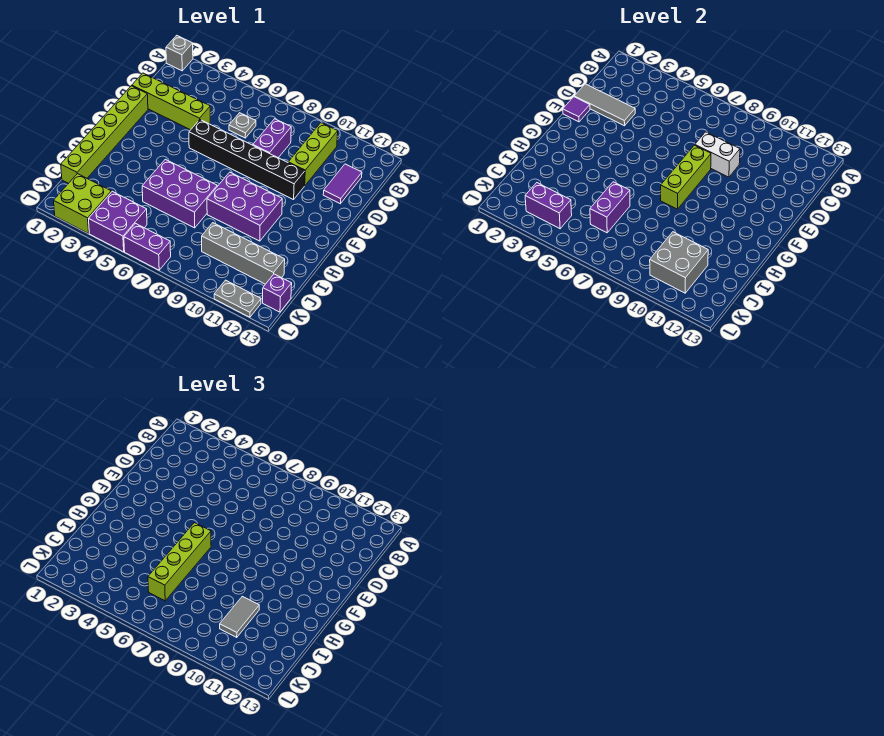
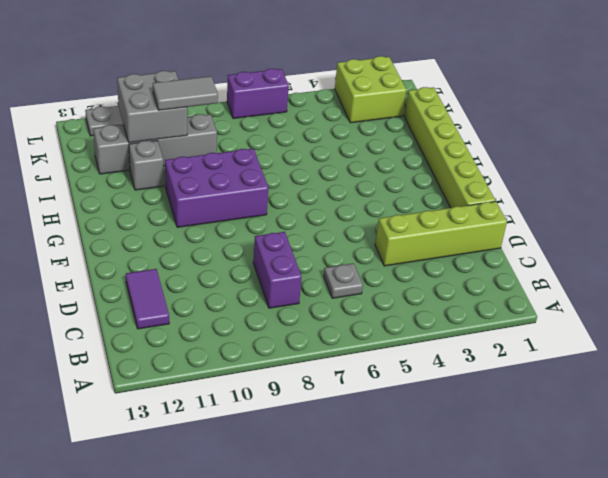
grey 1x1 brick [129,140,164,190] -> grey 1x1 brick moved to [166,35,193,71]
grey 1x2 tile [153,76,218,110] -> grey 1x2 tile turned to [220,596,259,637]
none -> lime 1x3 brick [288,123,338,186]
none -> black 1x6 brick [189,120,305,200]
none -> purple 2x3 brick [142,159,217,228]

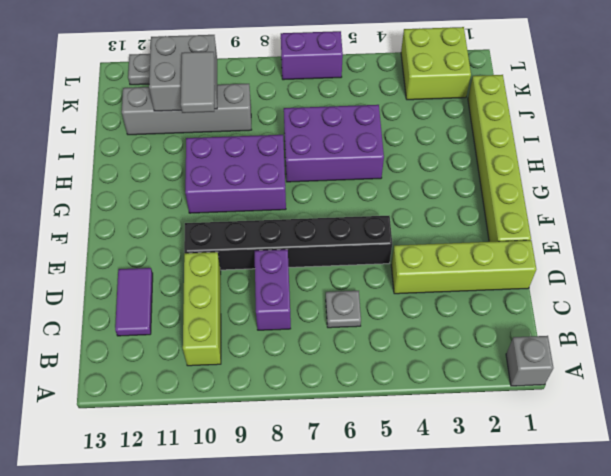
none -> purple 2x2 brick [89,191,147,252]
none -> purple 1x1 brick [263,274,292,312]
none -> grey 1x3 tile [574,84,635,126]

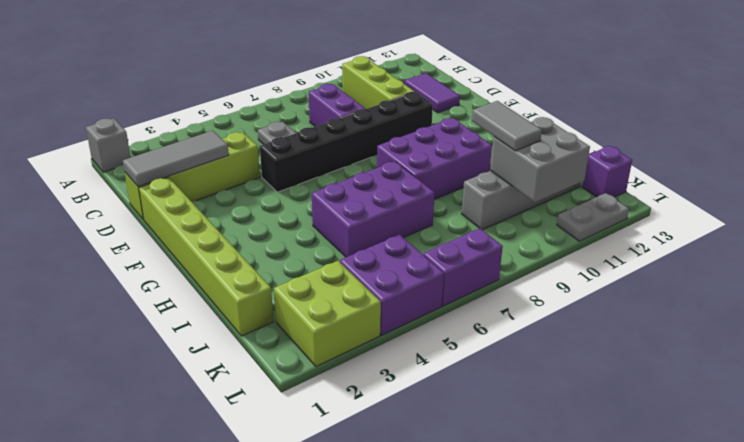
none -> white 1x2 brick [695,132,740,177]
none -> purple 1x1 tile [563,97,590,122]
none -> lime 1x3 brick [661,145,711,209]

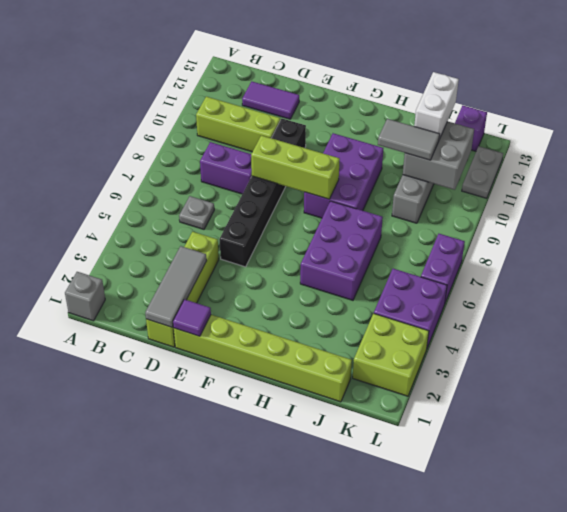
white 1x2 brick [414,72,459,139] -> white 1x2 brick moved to [695,132,740,177]
none -> purple 1x2 brick [590,182,630,233]
none -> purple 1x2 brick [525,183,572,229]
none -> lime 1x4 brick [148,523,211,601]

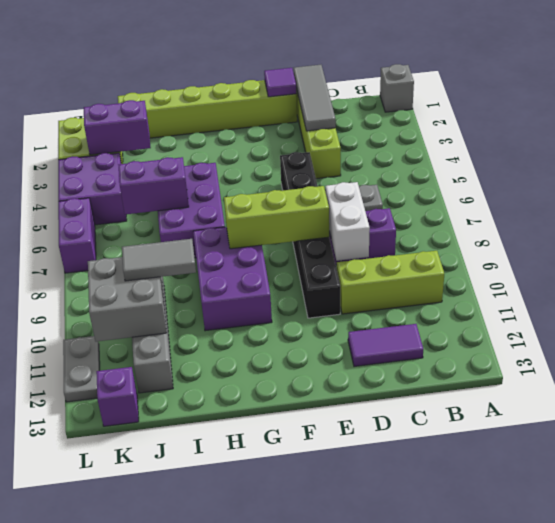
purple 1x2 brick [84,100,151,155] -> purple 1x2 brick turned to [525,183,572,229]
none -> lime 1x4 brick [148,523,211,601]

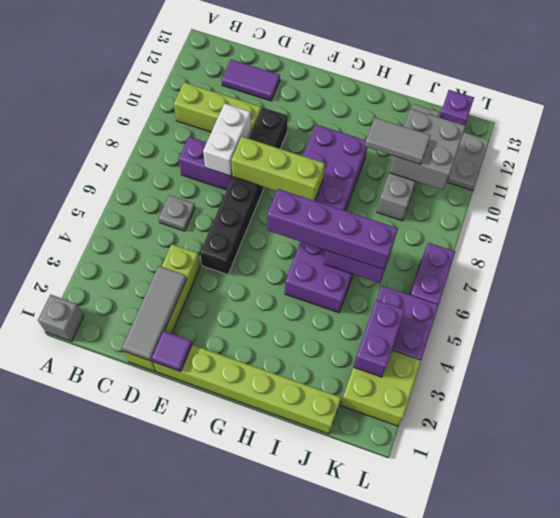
purple 1x4 brick [267,189,398,270] -> lime 1x4 brick [148,523,211,601]

